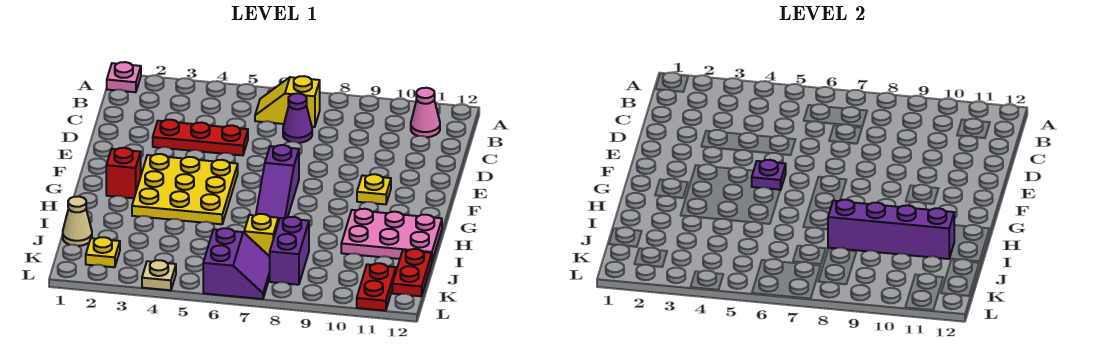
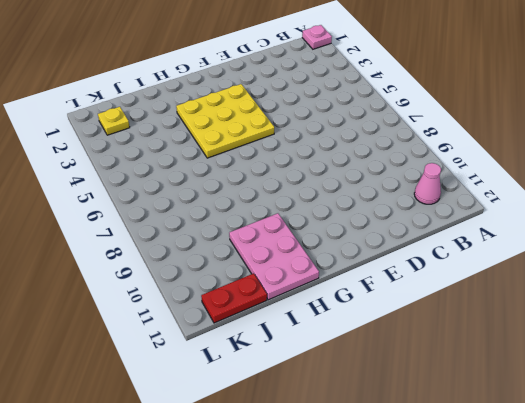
none -> yellow 1x2 slope [255,76,320,127]
none -> purple 1x1 cone [283,93,312,143]
none -> red 1x3 plate [153,120,248,155]

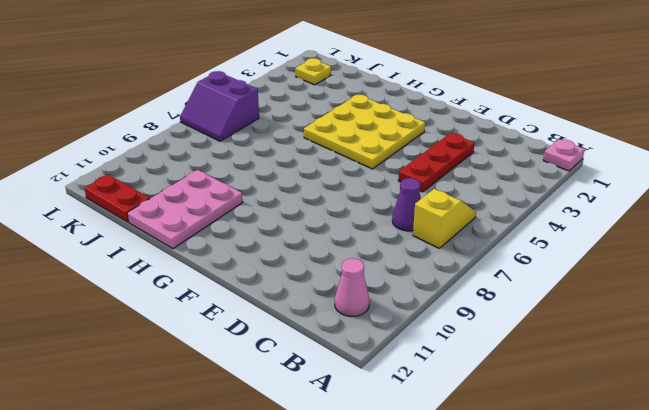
none -> purple 1x3 slope [256,145,299,222]
none -> yellow 1x1 plate [357,174,391,204]
none -> red 1x1 brick [106,148,141,198]

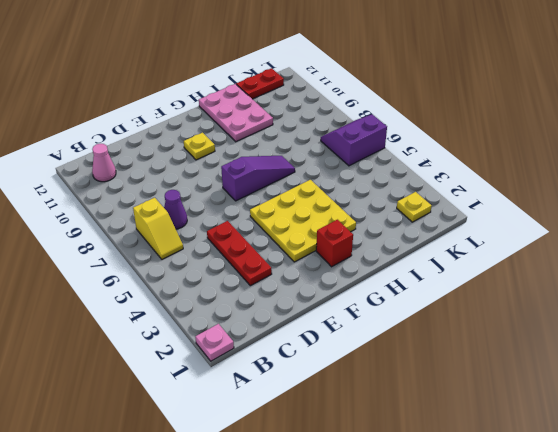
none -> tan 1x1 cone [63,196,92,246]
none -> yellow 1x1 brick [244,214,278,256]
none -> purple 1x2 brick [270,217,309,285]

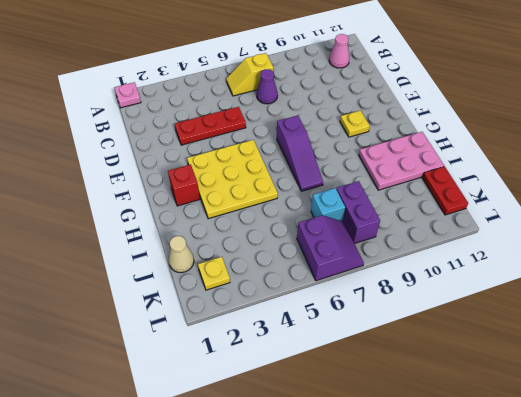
cyan 1x1 brick [311,188,345,221] -> yellow 1x1 brick [244,214,278,256]
none -> red 1x2 plate [357,263,396,311]
none -> tan 1x1 plate [142,260,176,290]
none -> purple 1x1 plate [752,160,786,190]

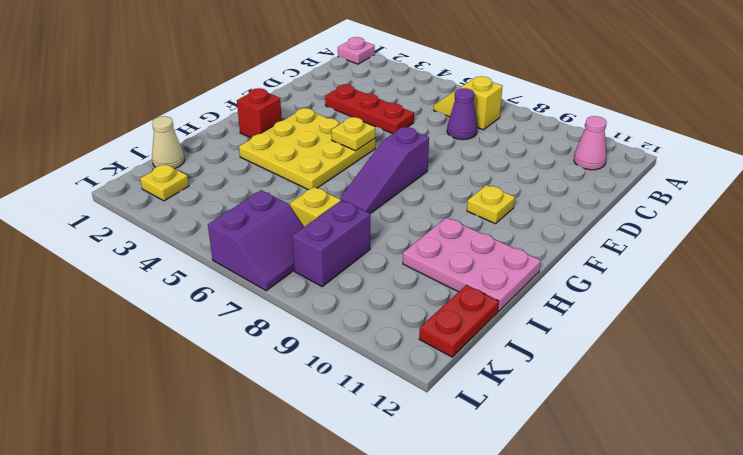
yellow 1x1 plate [331,117,375,151] -> purple 1x1 plate [752,160,786,190]
none -> red 1x2 plate [357,263,396,311]
none -> tan 1x1 plate [142,260,176,290]
none -> purple 1x4 brick [828,200,954,259]

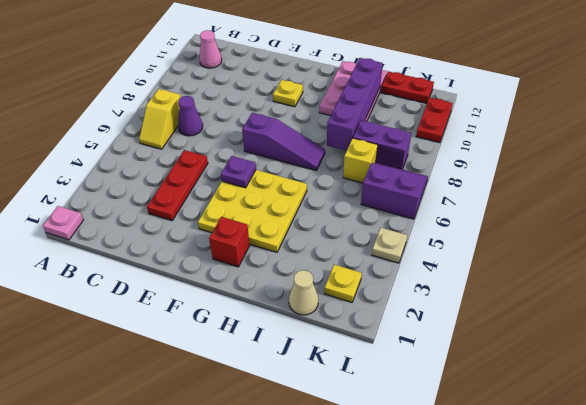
red 1x2 plate [416,98,453,143] -> red 1x2 plate turned to [357,263,396,311]

